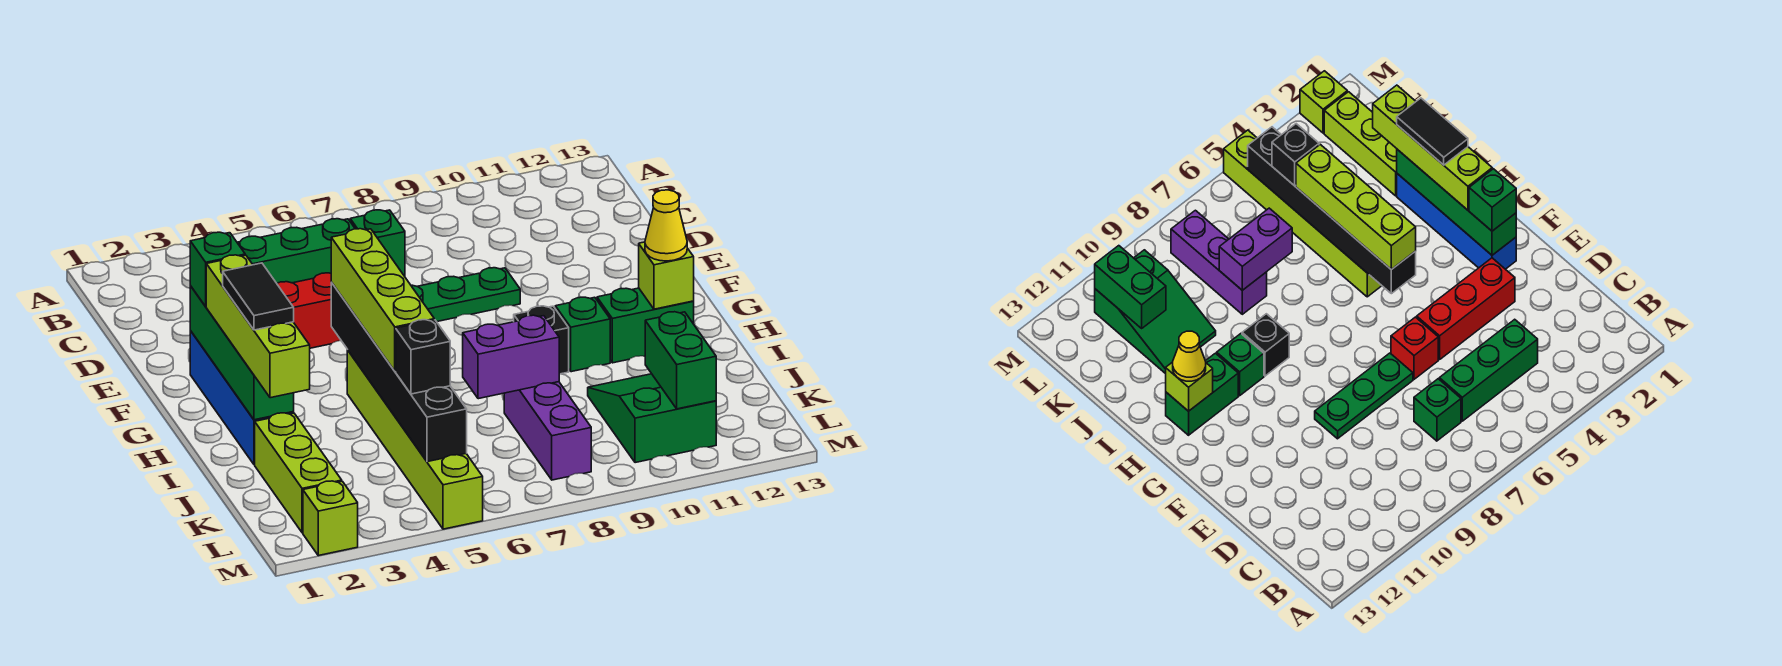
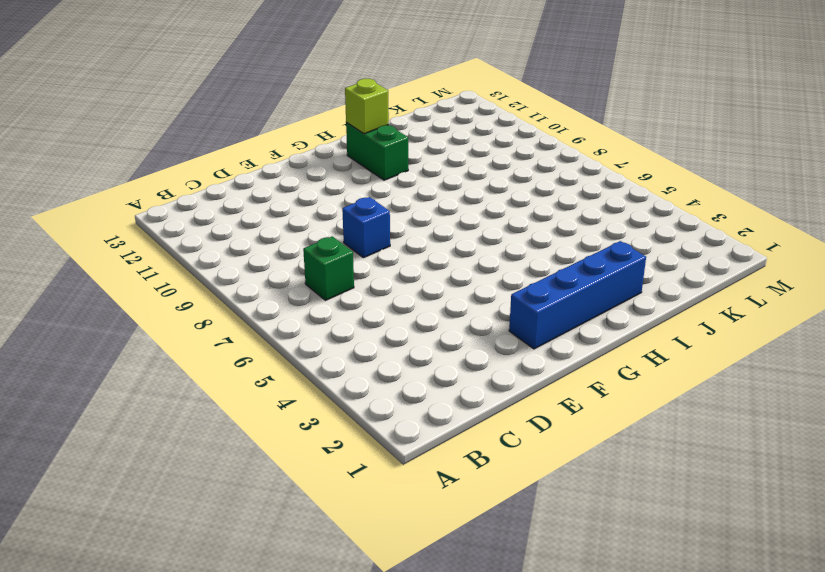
blue 1x1 brick [342,197,390,258] -> green 1x3 plate [411,268,520,322]
none -> green 1x3 brick [237,219,355,283]
none -> red 1x3 brick [277,273,341,348]
none -> red 1x1 brick [1391,317,1438,379]

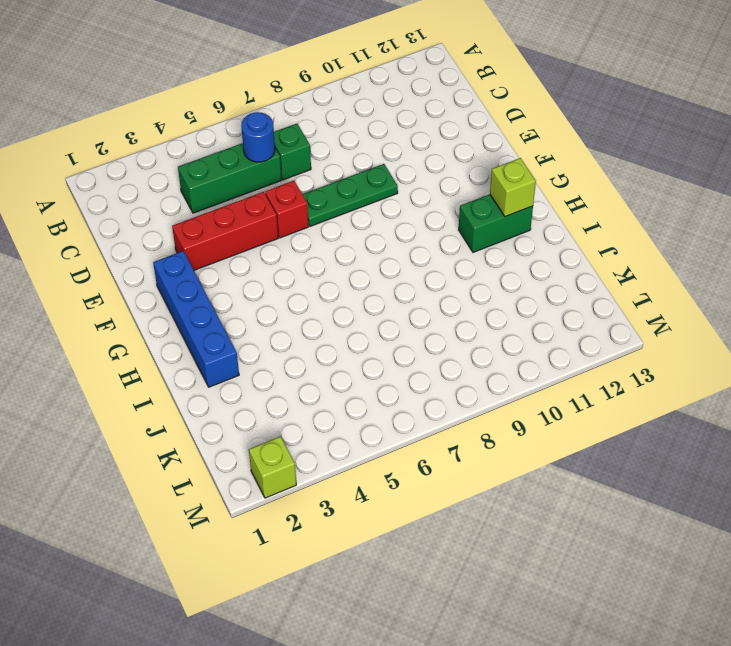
blue 1x1 round brick [241,112,275,162] -> none
none -> lime 1x6 brick [347,350,483,529]
none -> black 1x1 brick [514,306,569,374]
none -> green 1x1 brick [555,297,610,372]

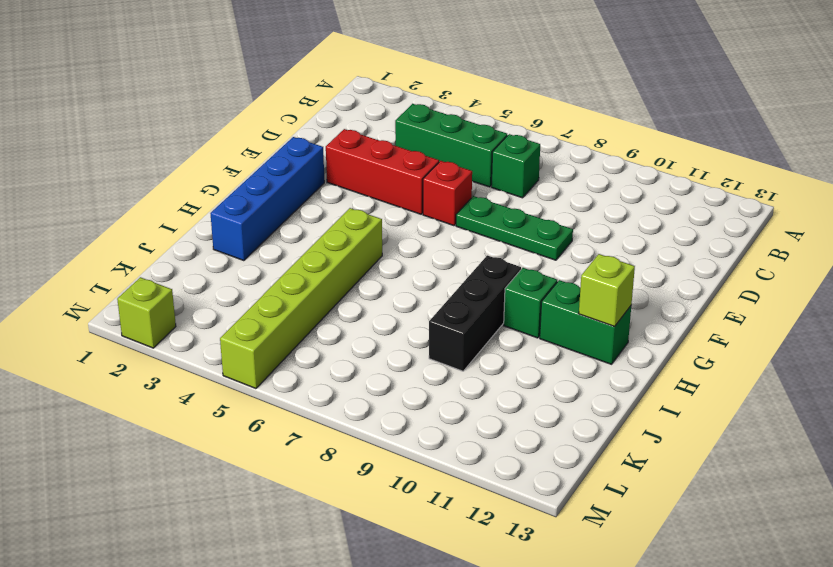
black 1x3 brick [429,255,521,371] -> black 1x1 brick [514,306,569,374]
none -> lime 1x3 brick [255,413,342,533]
none -> purple 1x3 brick [504,382,591,480]
none -> green 2x3 slope [588,374,716,463]

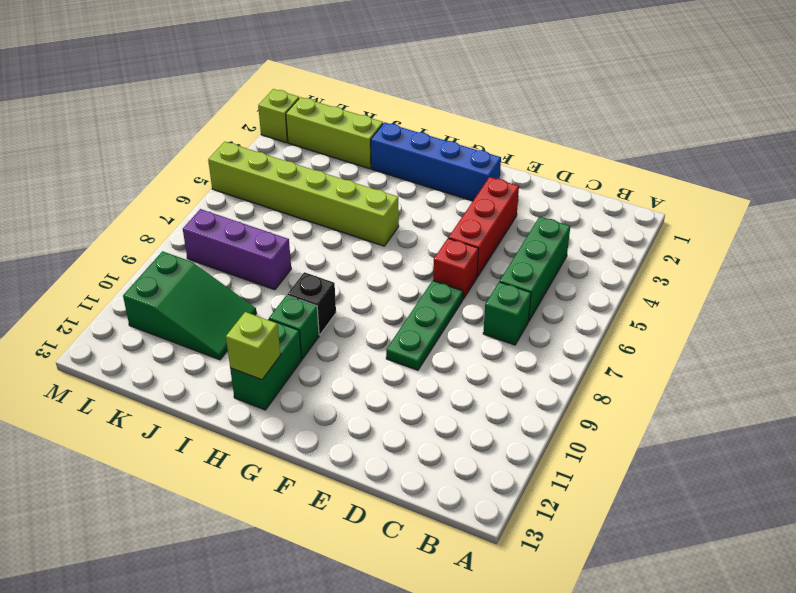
none -> green 1x4 brick [190,286,294,420]
none -> black 1x6 brick [331,282,467,462]
none -> purple 1x2 brick [463,315,559,399]

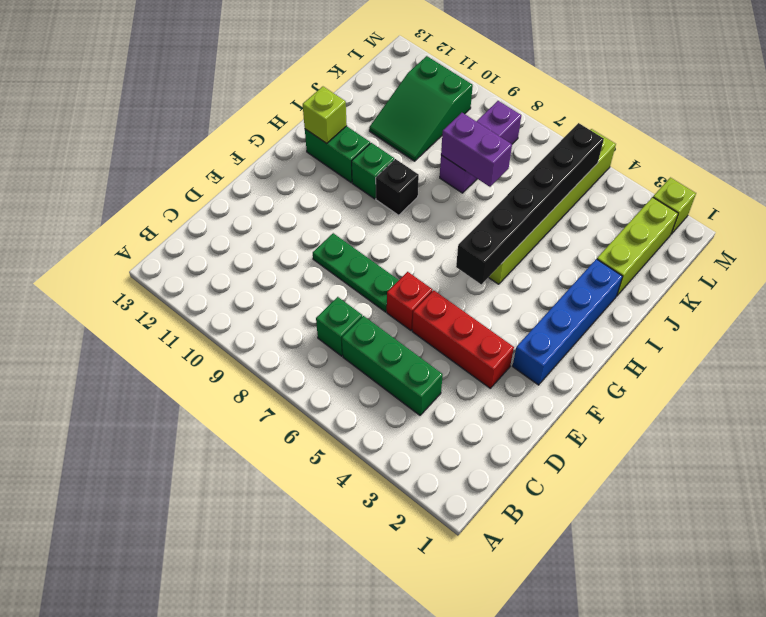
none -> green 1x4 brick [190,286,294,420]
none -> green 1x2 brick [645,312,716,409]
none -> green 1x1 brick [190,232,245,306]

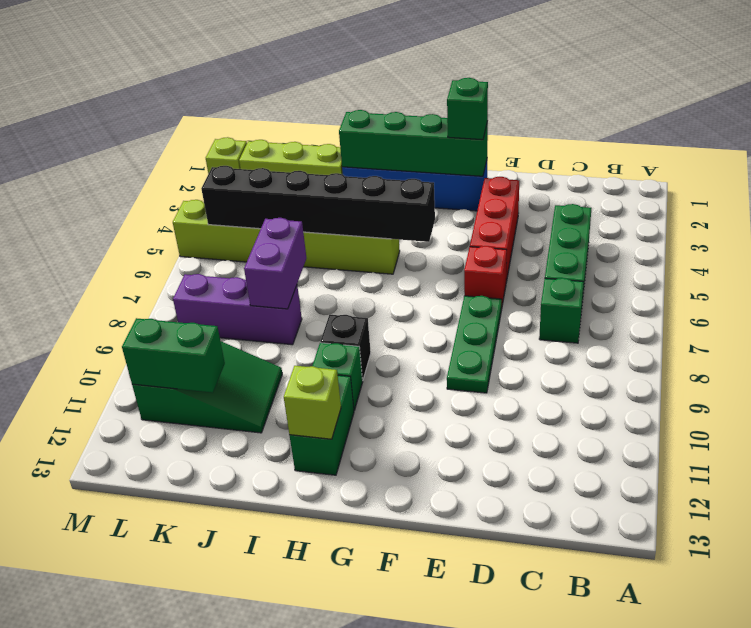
none -> lime 1x4 brick [206,255,310,398]
none -> lime 1x4 brick [331,229,434,371]
none -> yellow 1x1 cone [645,190,687,261]

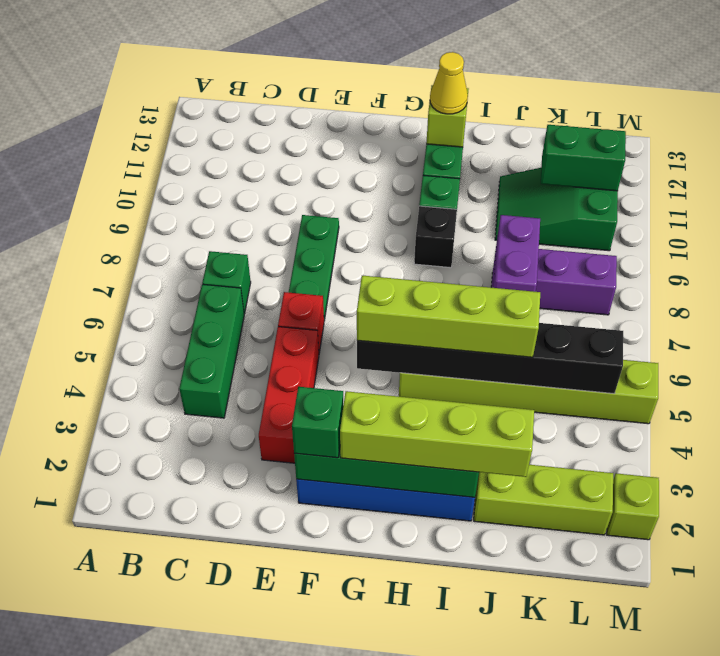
none -> black 1x1 brick [396,320,450,394]
none -> black 1x2 tile [223,263,294,330]

